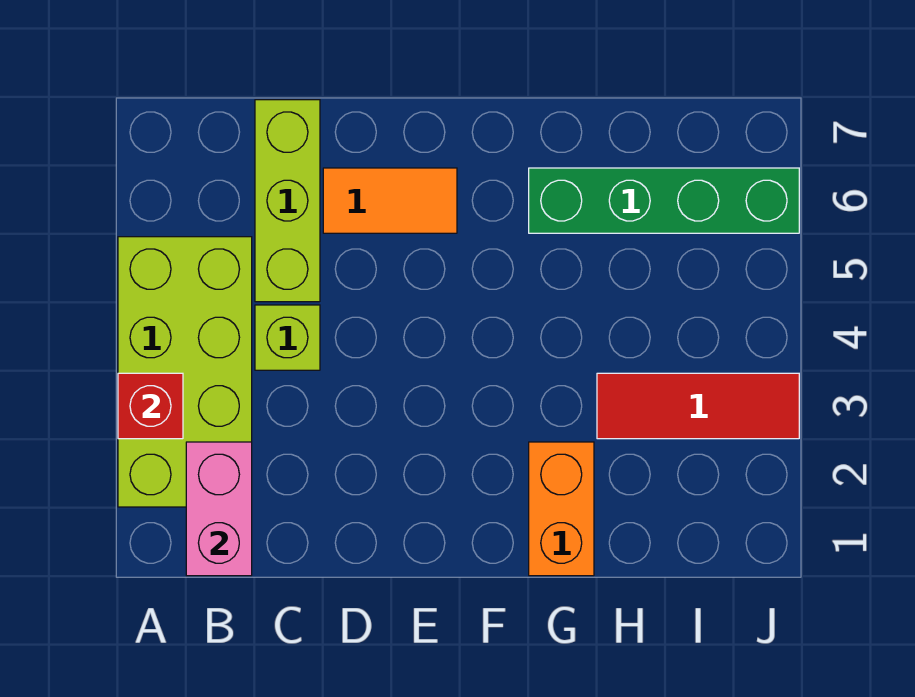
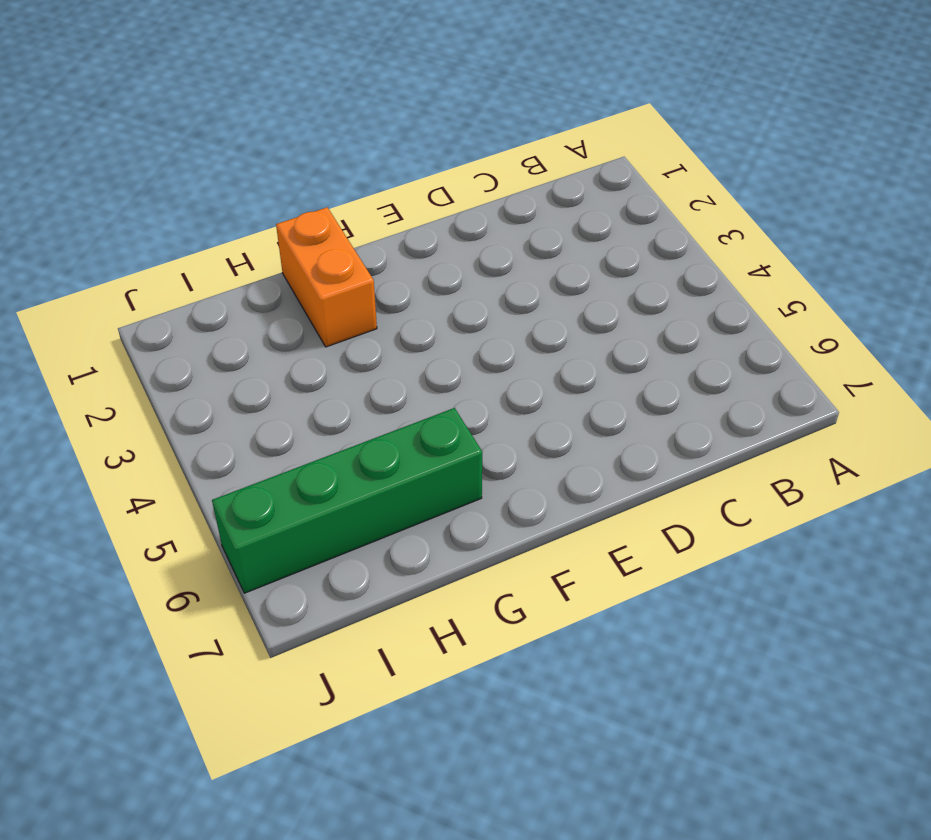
none -> lime 2x4 brick [118,237,252,507]
none -> lime 1x1 brick [255,305,320,370]

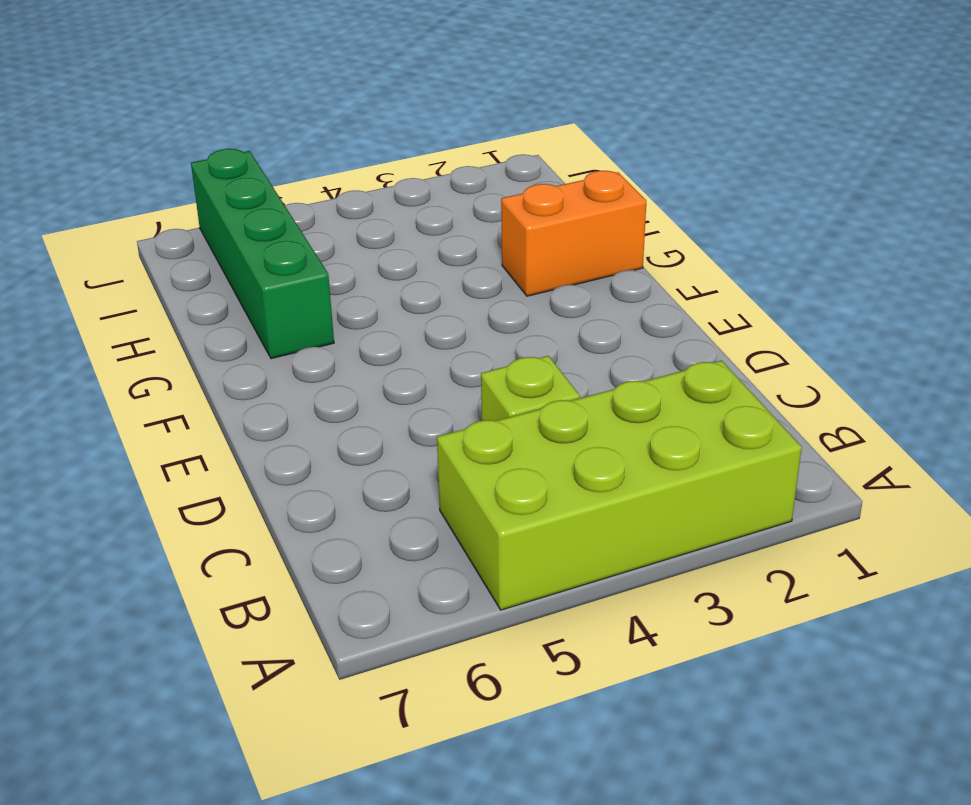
none -> lime 1x3 brick [255,100,320,302]
none -> orange 1x2 tile [323,168,457,233]

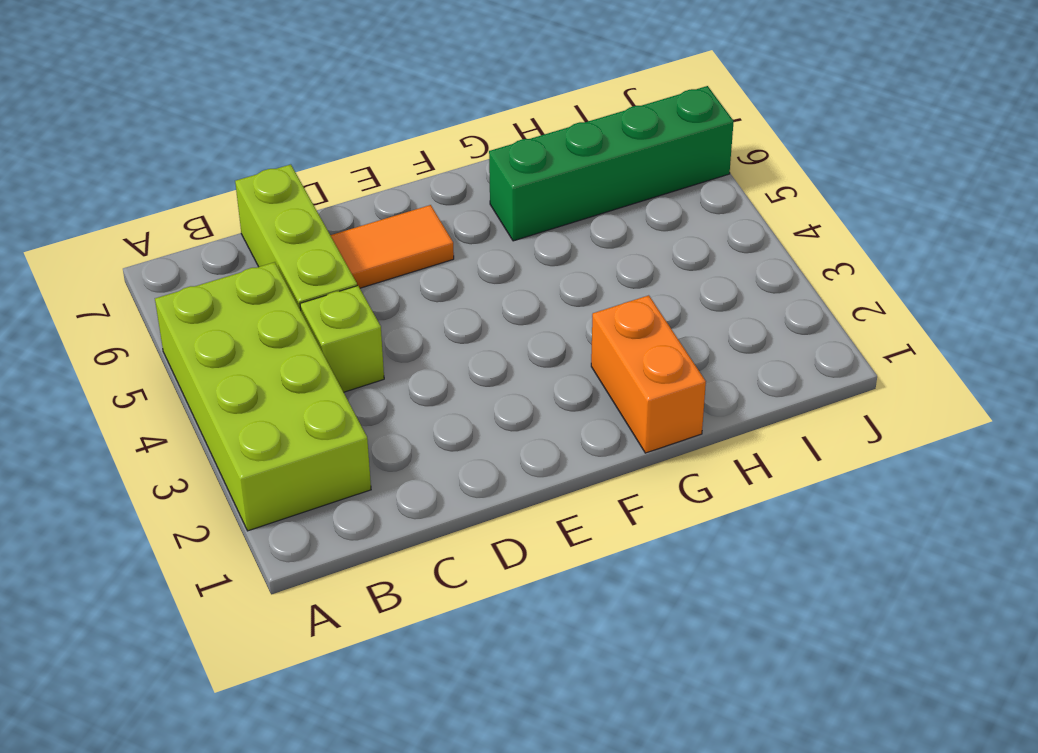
none -> red 1x3 tile [597,373,799,439]
none -> red 1x1 brick [118,373,183,439]

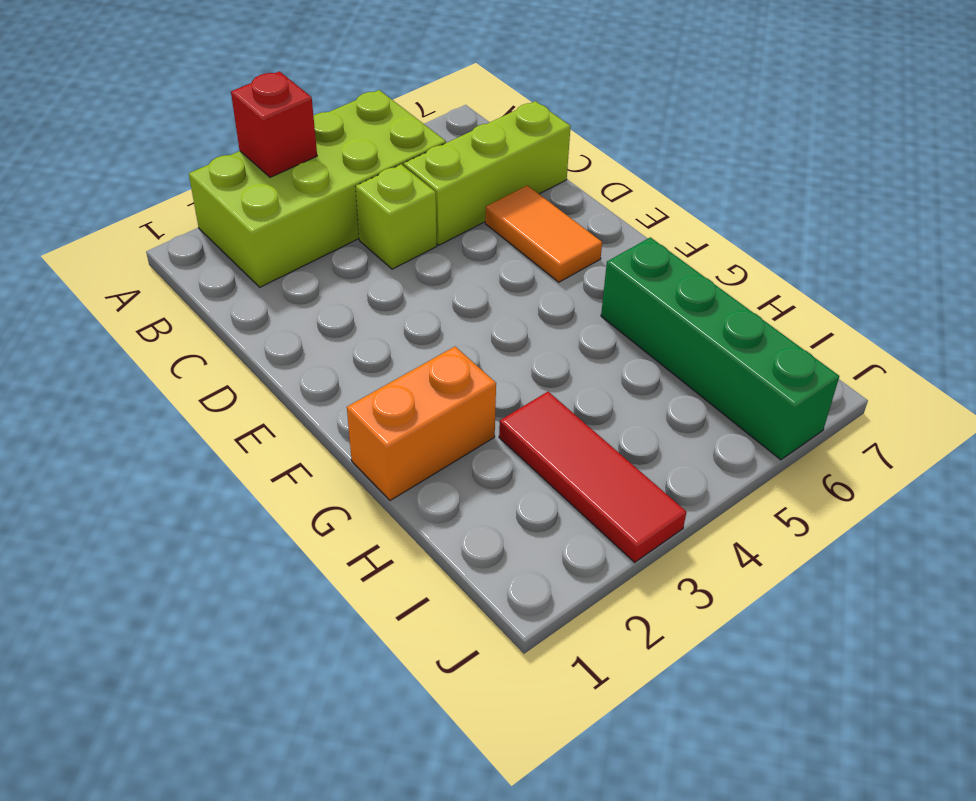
none -> pink 1x2 brick [186,442,252,576]

